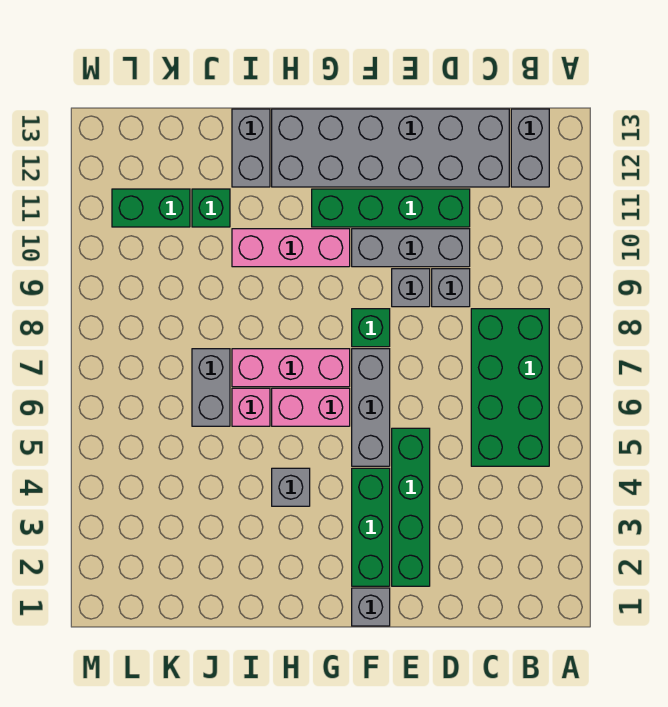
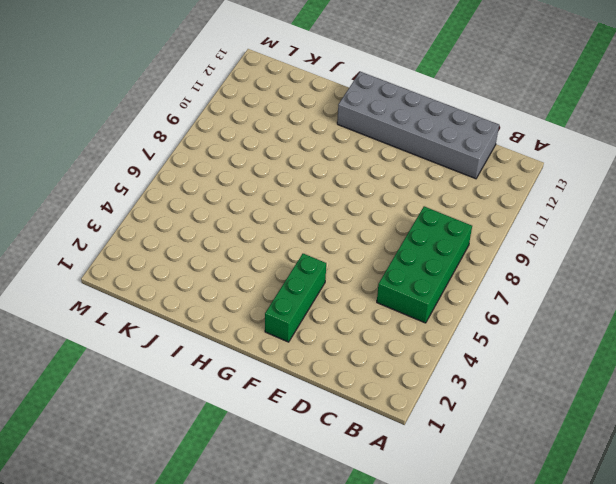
none -> grey 1x2 brick [511,109,549,187]
none -> grey 1x1 brick [432,269,470,307]
none -> grey 1x3 brick [352,229,470,267]

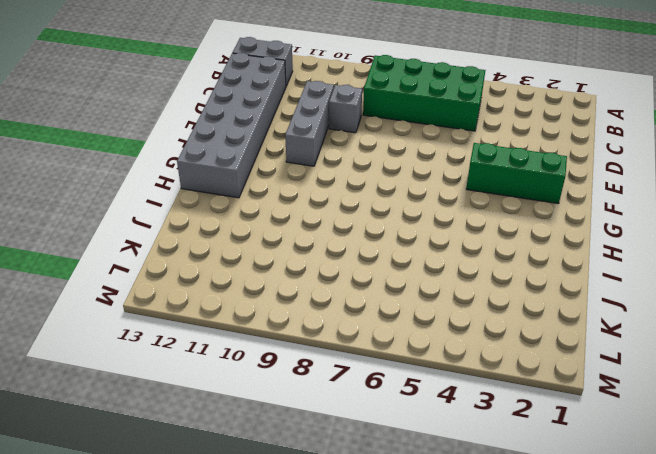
none -> green 1x4 brick [312,189,470,227]
none -> green 1x4 brick [392,428,430,586]
none -> grey 1x1 brick [392,269,430,307]

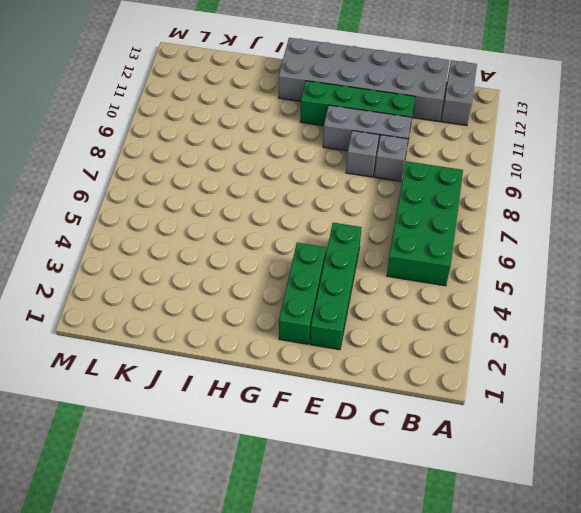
none -> grey 1x1 brick [352,588,390,626]
none -> grey 1x3 brick [352,349,390,466]
none -> green 1x1 brick [352,309,390,347]

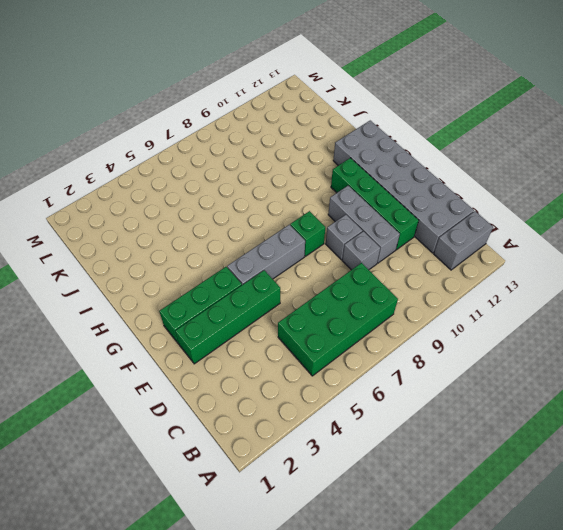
none -> grey 1x1 brick [352,588,390,626]
none -> pink 1x2 brick [272,388,350,426]
none -> pink 1x3 brick [232,349,350,387]

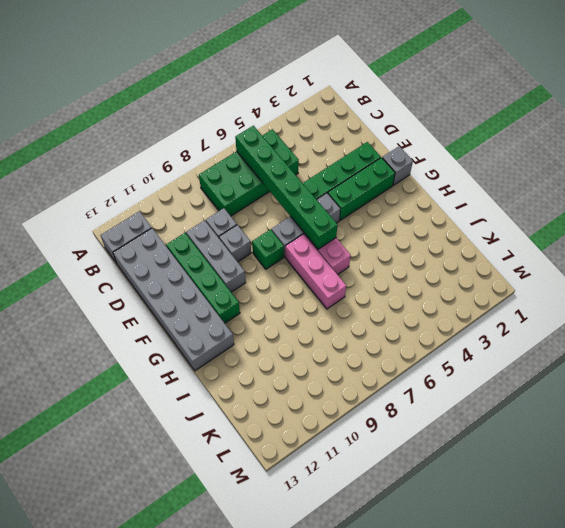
green 1x6 brick [235,126,337,249] -> none
none -> pink 1x3 brick [232,229,350,267]
none -> grey 1x1 brick [272,468,310,506]
none -> pink 1x1 brick [232,388,270,426]

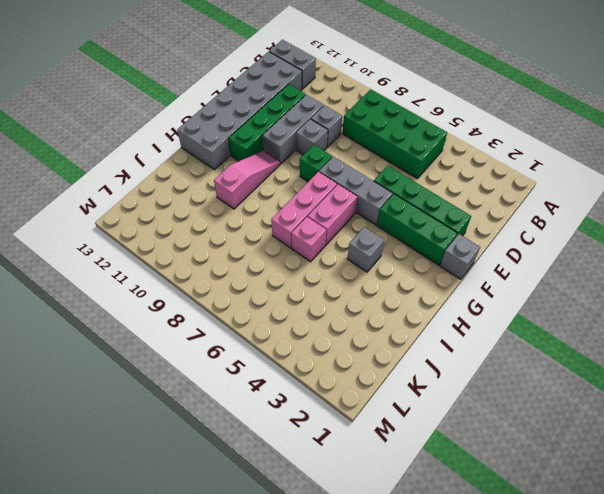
pink 1x3 slope [214,151,280,209] -> pink 1x3 brick [232,229,350,267]
none -> grey 1x2 brick [232,109,270,187]
none -> grey 1x2 brick [192,349,230,426]
none -> green 1x1 brick [192,189,230,227]

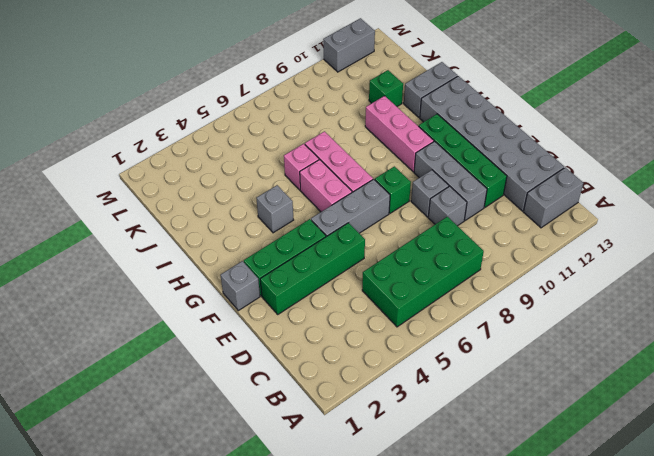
grey 1x2 brick [323,18,375,72] -> grey 1x2 brick moved to [192,349,230,426]
none -> green 1x2 brick [112,189,190,227]

